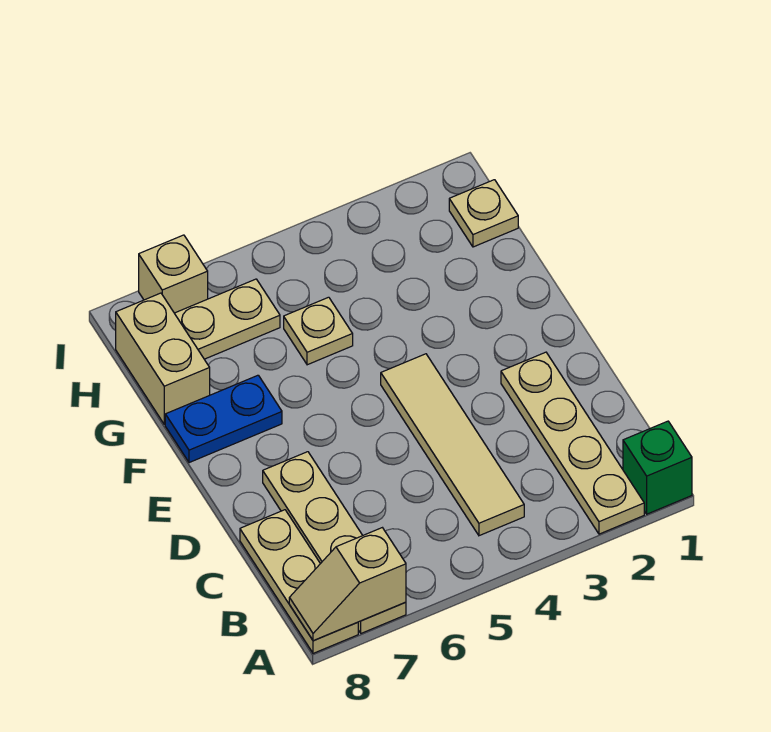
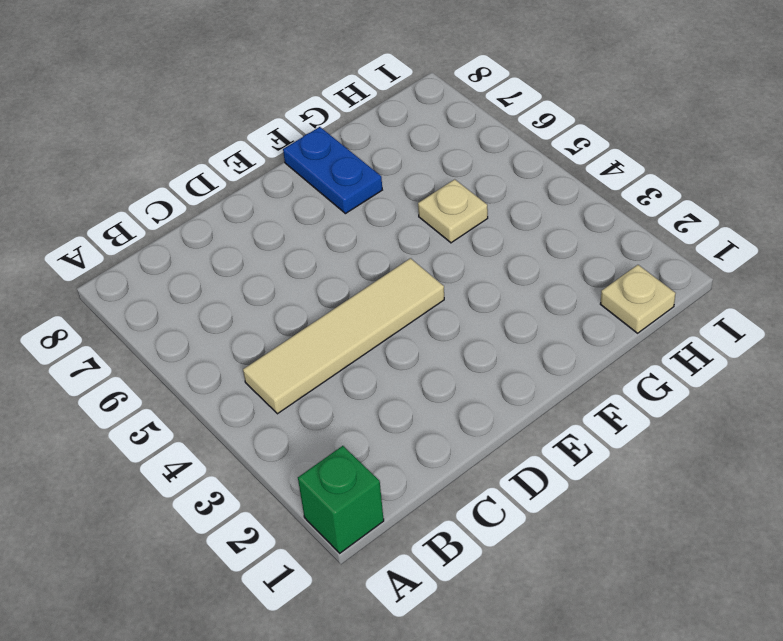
none -> tan 1x4 plate [501,352,644,534]
none -> tan 1x4 plate [263,452,406,633]
none -> tan 1x3 plate [240,510,358,653]

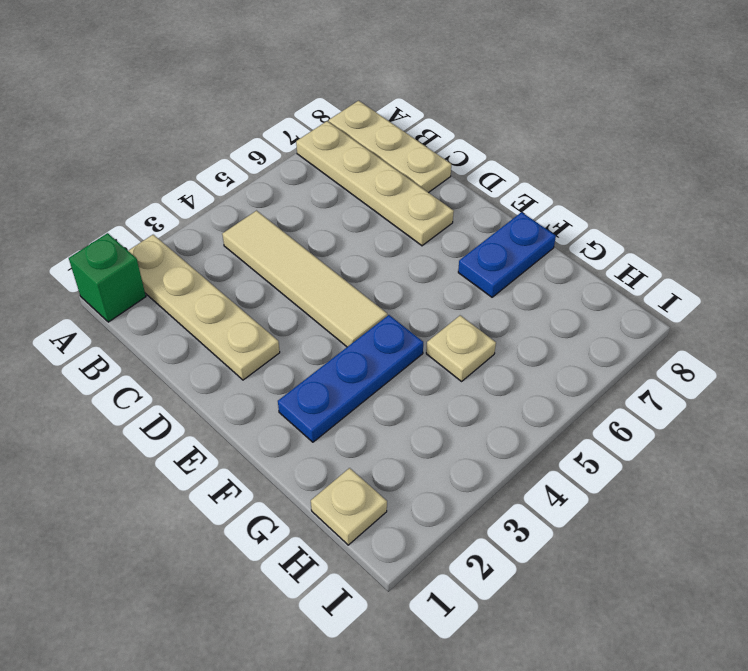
blue 1x3 plate [278,315,423,442] -> none
none -> tan 1x2 brick [116,293,210,424]
none -> tan 1x2 plate [175,279,280,359]
none -> tan 1x1 brick [139,235,208,313]

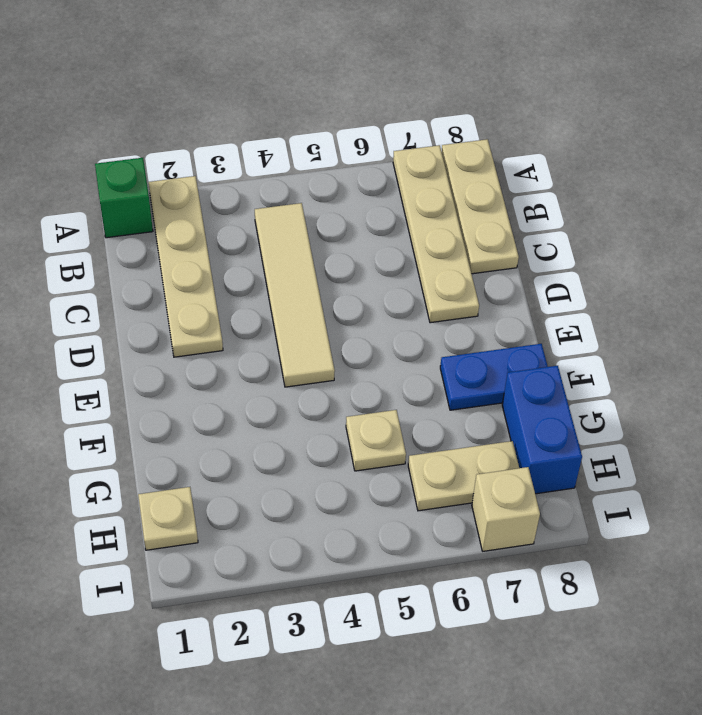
blue 1x2 brick [502,366,582,494] -> tan 1x2 brick [116,293,210,424]
none -> tan 1x2 slope [289,528,406,641]

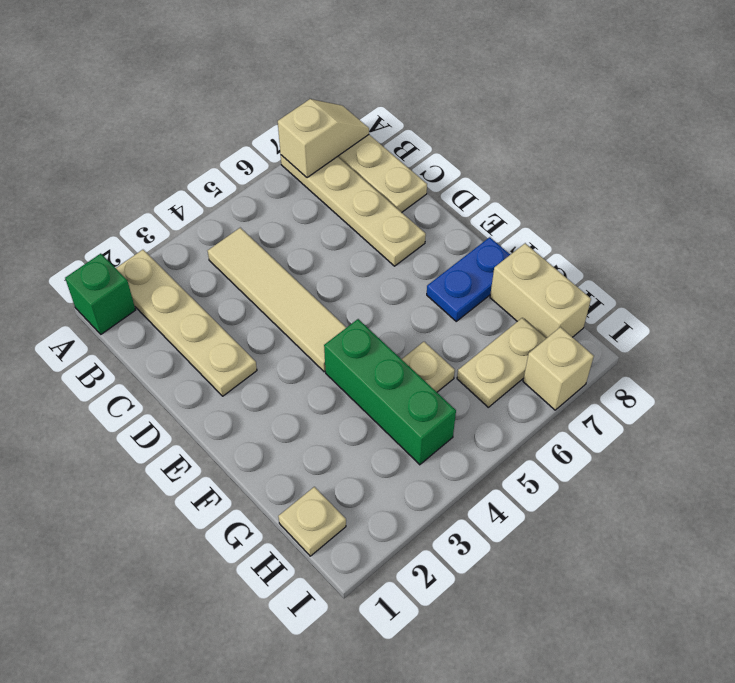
green 1x3 brick [324,319,456,465] -> none

